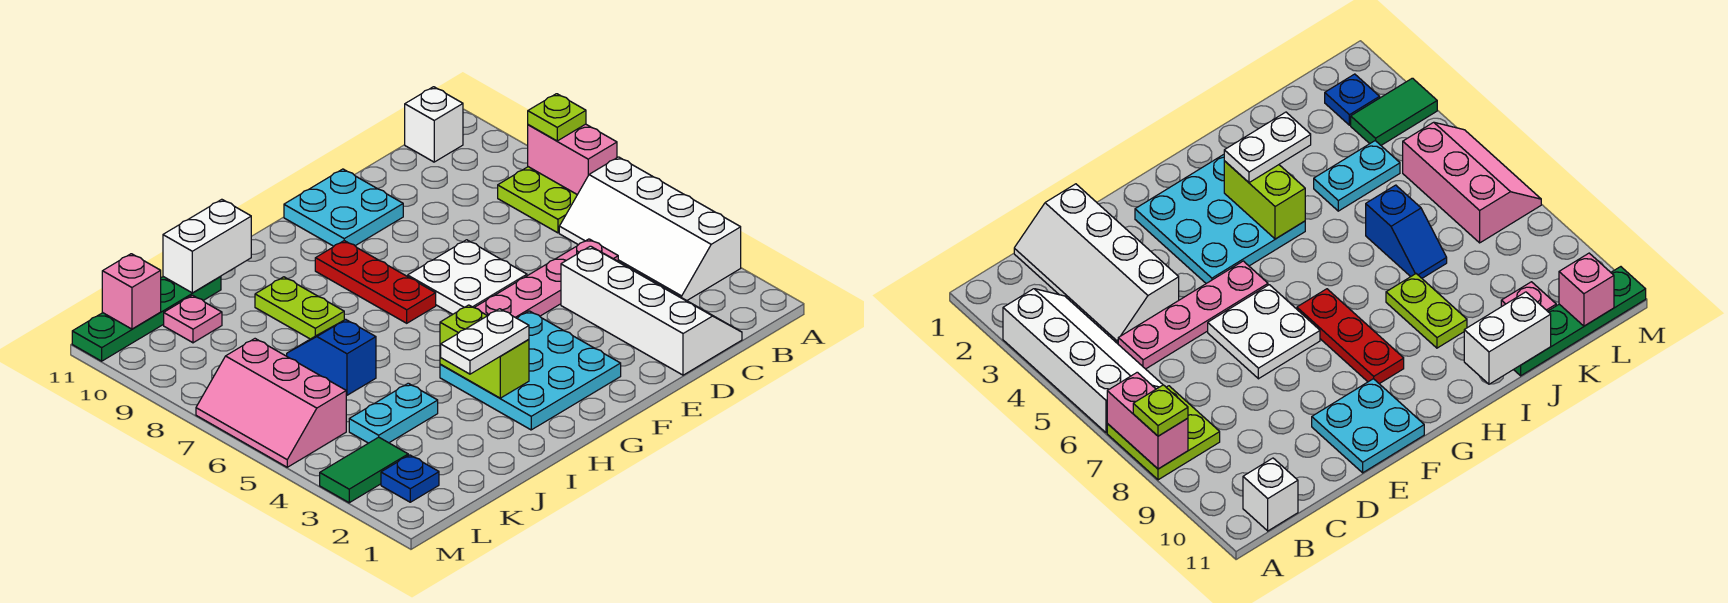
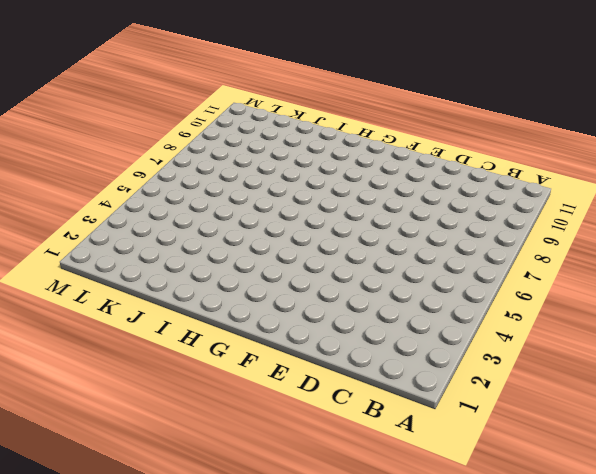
none -> white 2x4 slope [559,157,741,301]
none -> lime 2x2 plate [498,167,577,233]
none -> white 1x1 brick [405,87,463,162]

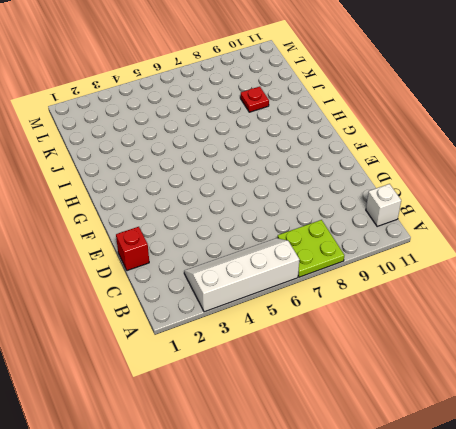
red 1x1 brick [116,227,149,271] -> white 2x4 slope [561,246,742,375]
red 1x1 plate [240,87,269,112] -> none
none -> pink 1x4 plate [474,239,618,318]
none -> white 2x2 plate [408,240,527,314]
none -> cyan 2x2 plate [284,169,403,246]

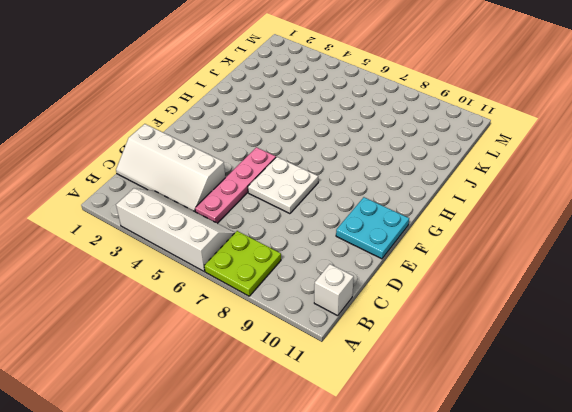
none -> cyan 3x3 plate [440,311,621,430]
none -> red 1x3 plate [315,241,436,323]
none -> lime 1x2 plate [255,277,344,339]

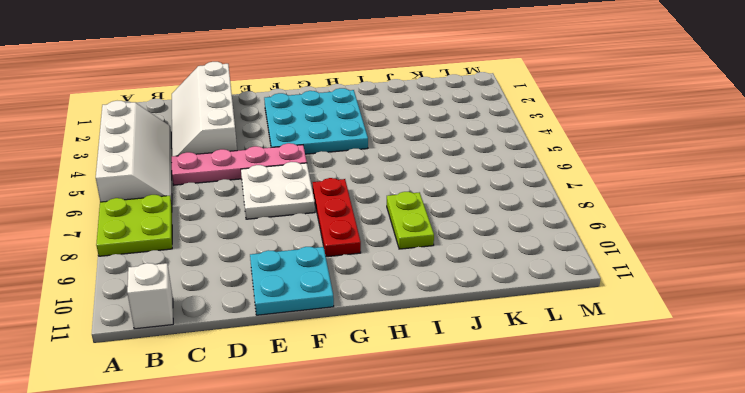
none -> cyan 1x2 plate [349,383,438,443]
none -> blue 1x2 slope [287,319,376,395]
none -> green 1x4 plate [72,276,221,361]

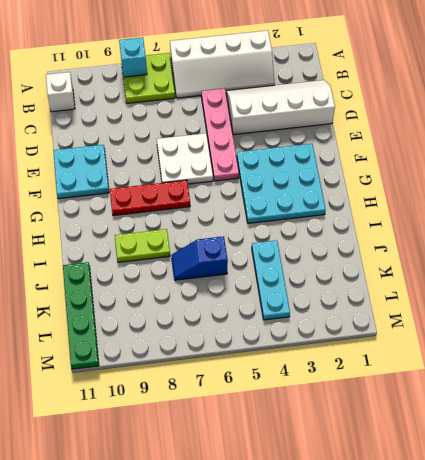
cyan 1x1 brick [119,37,147,77] -> pink 1x2 brick [528,124,617,195]
cyan 1x3 plate [252,240,290,320] -> cyan 1x2 plate [349,383,438,443]
none -> pink 1x1 plate [164,295,222,343]
none -> blue 1x1 plate [381,455,439,502]
none -> green 1x2 tile [320,437,408,503]

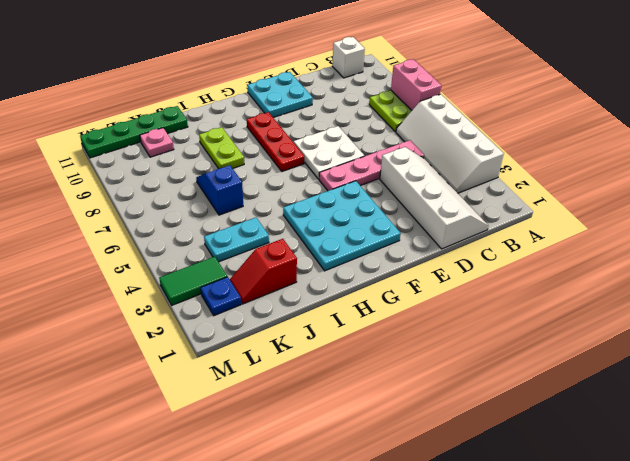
red 1x2 slope [230,239,297,304] -> none
none -> pink 2x3 slope [196,339,346,467]
none -> lime 1x2 brick [440,305,529,398]
none -> white 1x2 brick [163,199,251,293]

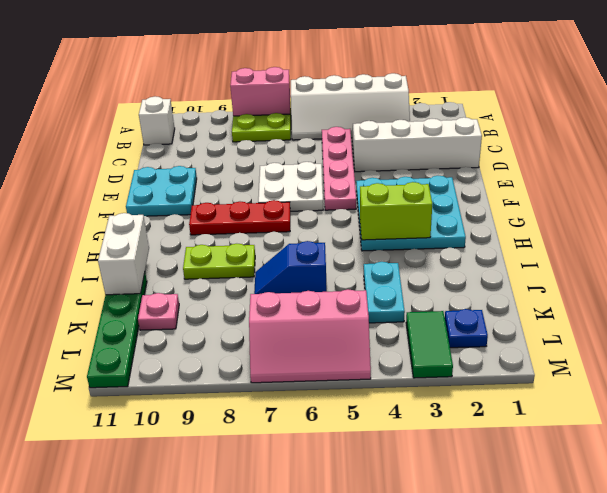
none -> pink 1x1 brick [102,254,161,329]
none -> lime 1x1 plate [528,94,586,141]
none -> white 1x2 plate [441,309,529,374]

